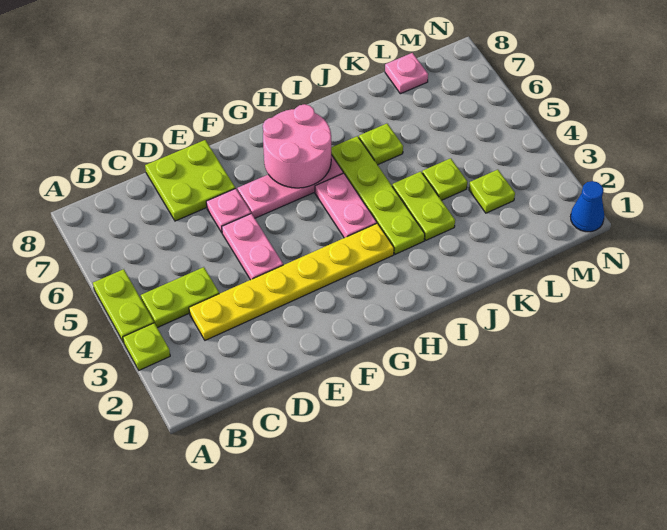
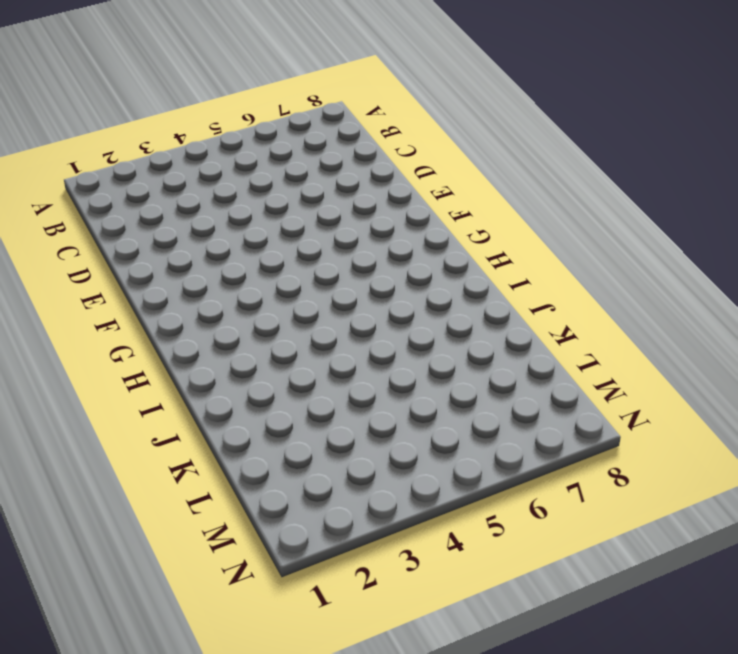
none -> lime 1x1 plate [123,323,170,370]
none -> lime 1x2 plate [93,269,154,343]
none -> lime 1x2 plate [141,267,219,328]

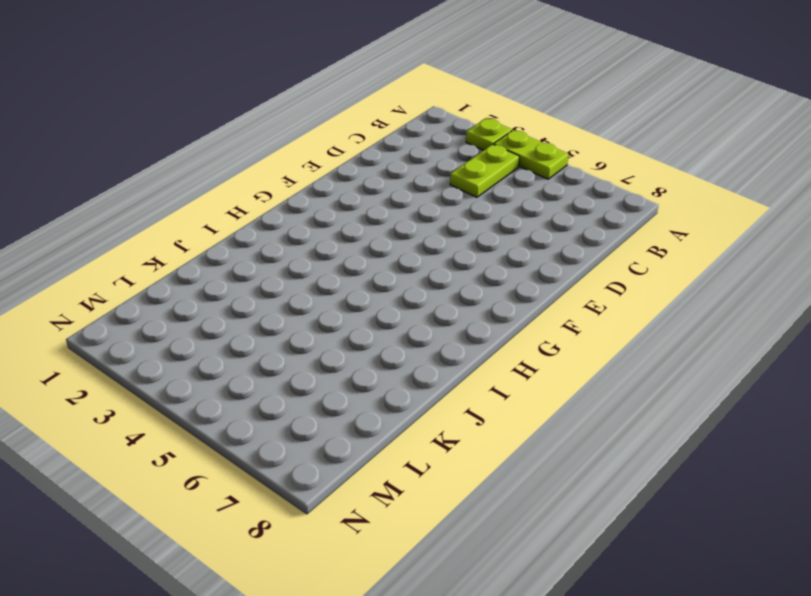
none -> yellow 1x6 plate [189,223,394,340]
none -> lime 2x2 plate [145,140,235,221]
none -> pink 1x2 plate [222,214,283,280]

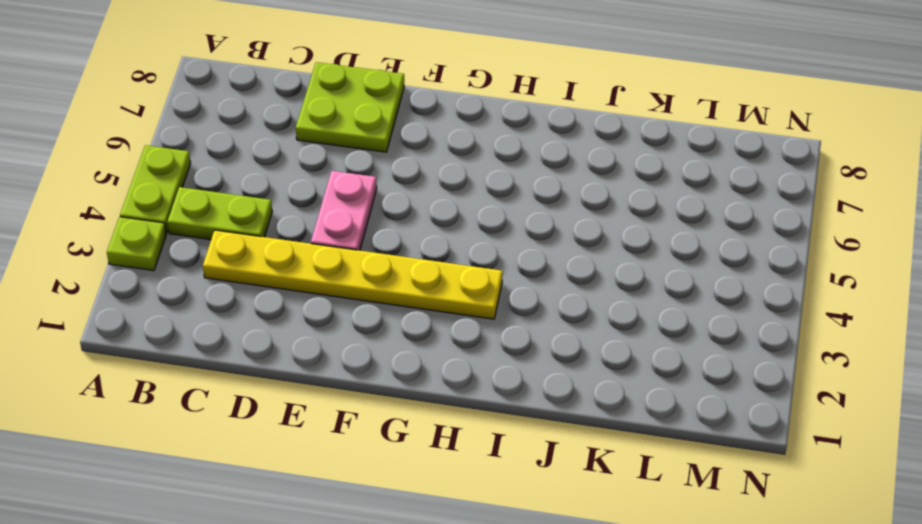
none -> pink 1x1 plate [206,188,251,232]
none -> pink 1x3 plate [237,155,343,218]
none -> pink 1x2 plate [315,173,377,238]

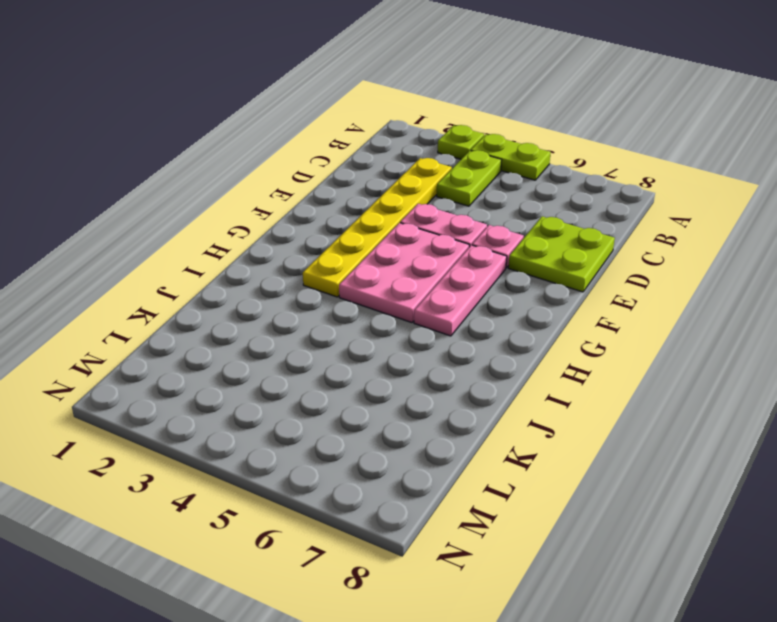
pink 2x3 plate [339,223,469,323] -> pink 1x2 plate [315,173,377,238]
none -> lime 1x4 plate [331,136,425,254]
none -> lime 1x2 plate [392,172,455,240]
none -> lime 1x1 plate [359,124,403,165]

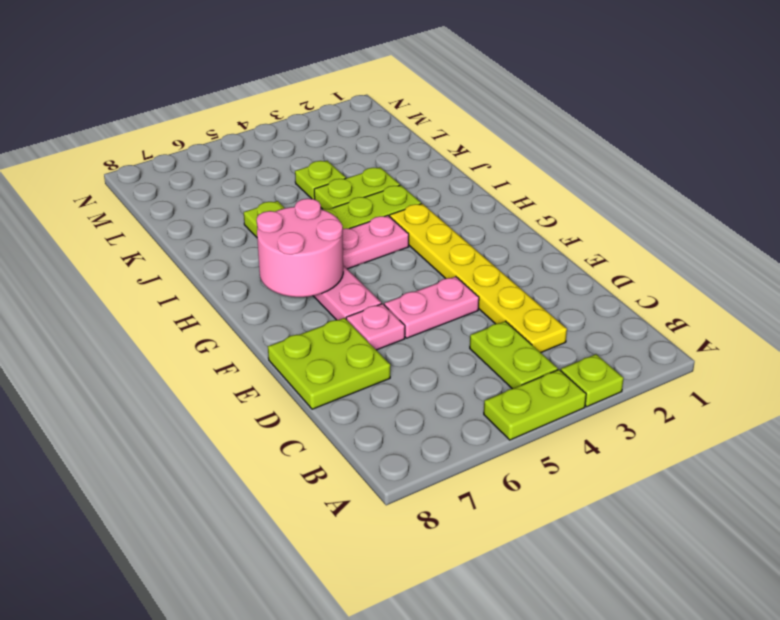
none -> lime 1x1 plate [469,170,515,213]
none -> pink 1x1 plate [385,53,428,94]
none -> blue 1x1 cone [571,181,604,232]

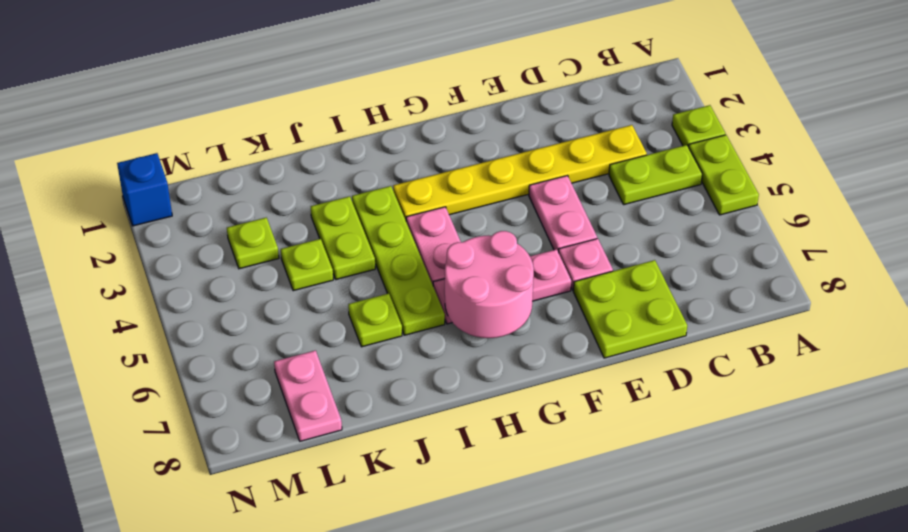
pink 1x2 plate [274,350,342,441] -> pink 1x1 plate [385,53,428,94]
blue 1x1 brick [117,153,172,226] -> blue 1x1 cone [571,181,604,232]

